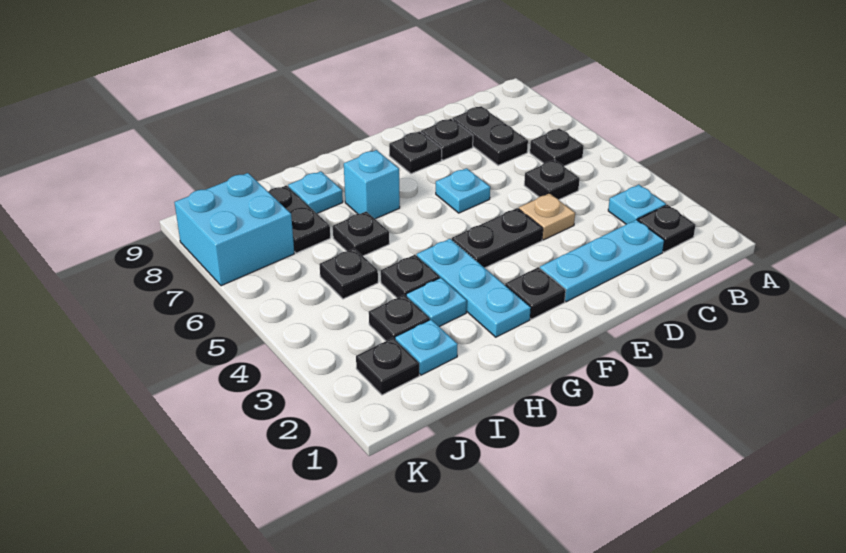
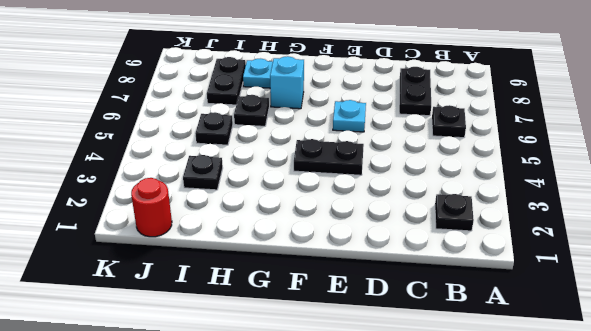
red 1x1 round brick [131,178,172,237] -> none
none -> cyan 1x1 plate [608,185,666,224]
none -> cyan 1x3 plate [540,220,664,302]
none -> black 1x1 plate [524,160,580,200]

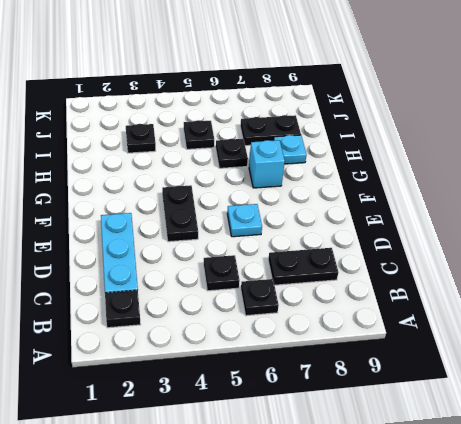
none -> cyan 1x1 plate [608,185,666,224]
none -> tan 1x1 plate [519,193,575,240]
none -> black 1x1 plate [421,119,473,160]

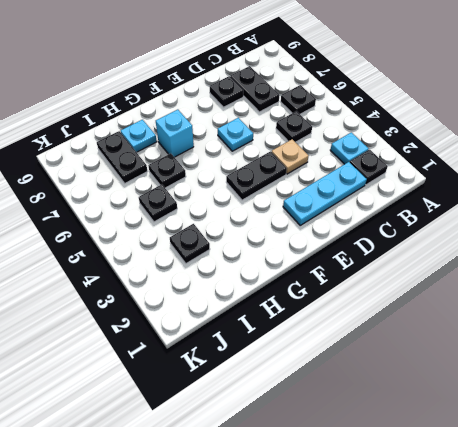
none -> black 1x1 plate [389,131,442,174]
none -> black 1x1 plate [505,267,566,319]
none -> cyan 1x3 plate [417,239,531,337]

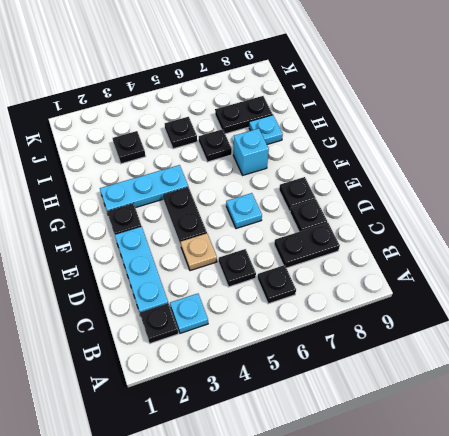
none -> cyan 1x1 plate [406,278,467,327]
none -> black 1x1 plate [381,255,440,298]
none -> cyan 1x1 plate [395,320,458,375]

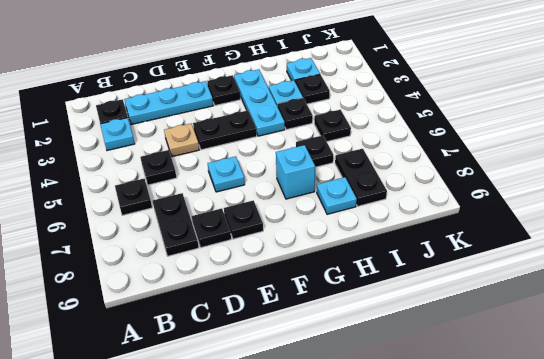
none -> black 1x1 plate [356,338,419,395]
none -> cyan 2x2 brick [174,173,294,286]

